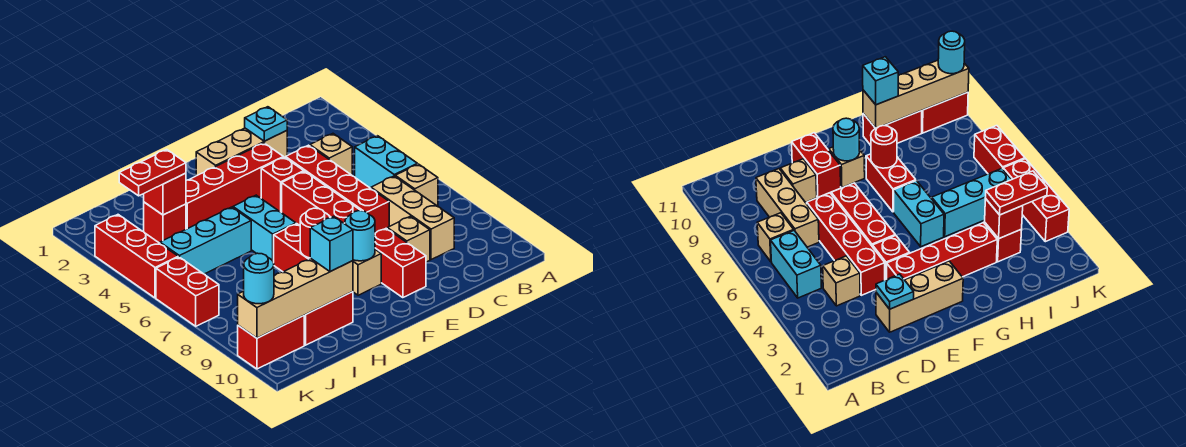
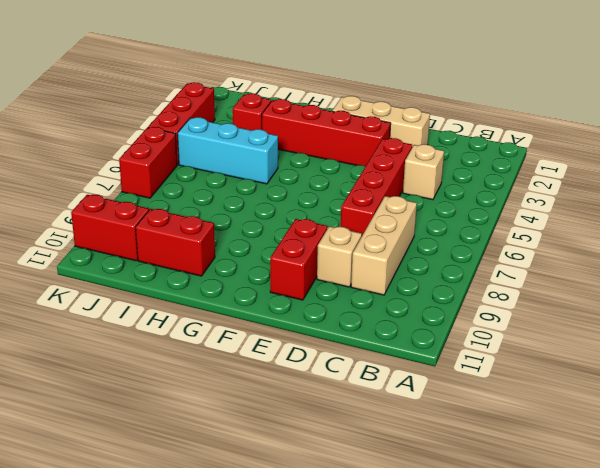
none -> cyan 1x2 brick [355,136,417,188]
none -> tan 1x1 brick [395,164,438,206]
none -> red 1x1 brick [261,157,304,212]

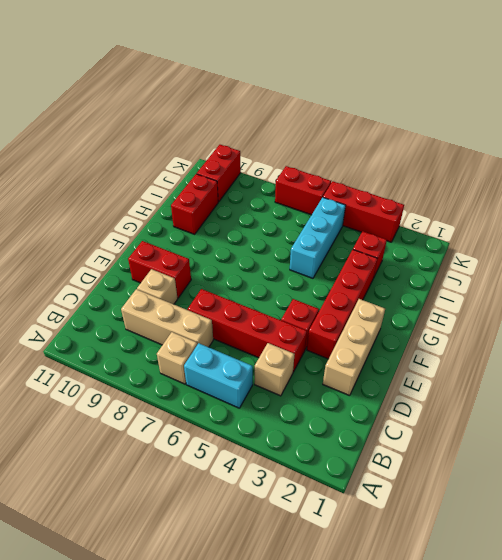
none -> red 1x3 brick [282,171,361,225]
none -> tan 1x1 brick [353,250,381,295]
none -> cyan 1x2 brick [233,195,296,263]

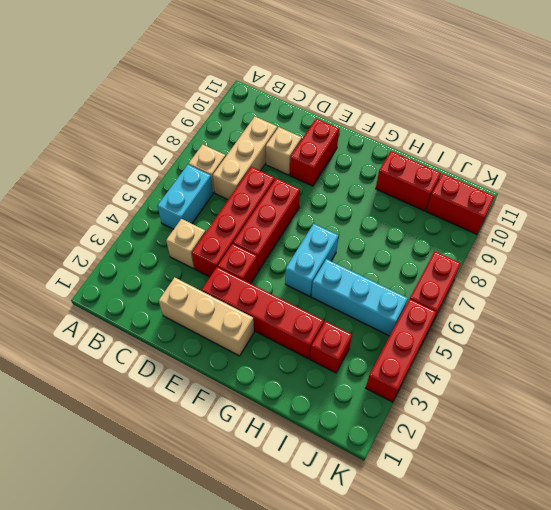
none -> tan 1x1 brick [353,250,381,295]
none -> red 1x2 brick [274,224,310,272]
none -> cyan 1x1 plate [245,107,287,141]

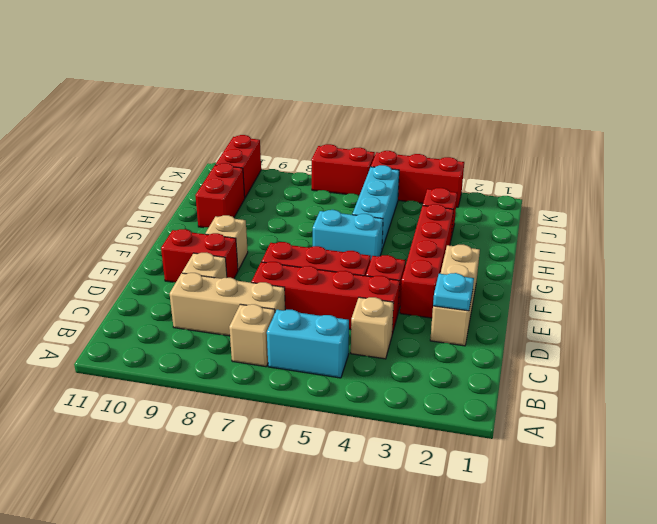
none -> red 1x2 brick [274,224,310,272]
none -> cyan 1x1 round brick [345,211,375,261]
none -> red 1x1 round brick [300,208,330,258]

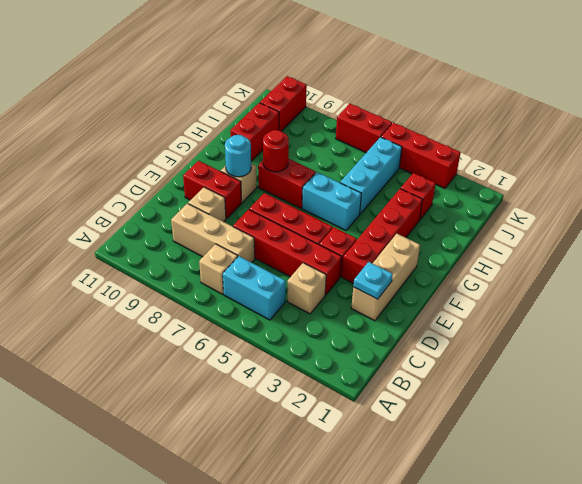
none -> tan 1x4 brick [238,258,353,338]
none -> red 1x1 brick [144,173,186,215]
none -> cyan 1x1 brick [310,216,353,272]

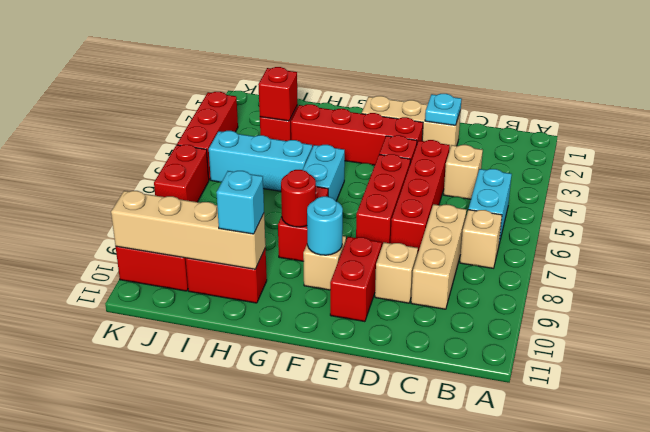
none -> red 1x2 plate [119,149,186,196]
none -> cyan 1x1 round brick [244,253,274,304]

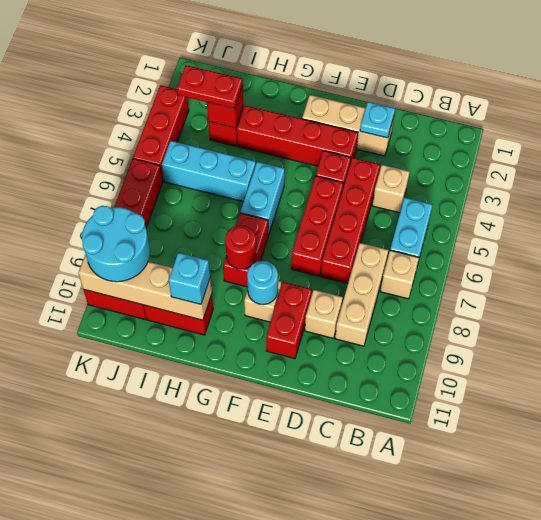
cyan 2x2 round brick [82,206,150,282] -> cyan 1x1 round brick [244,253,274,304]

